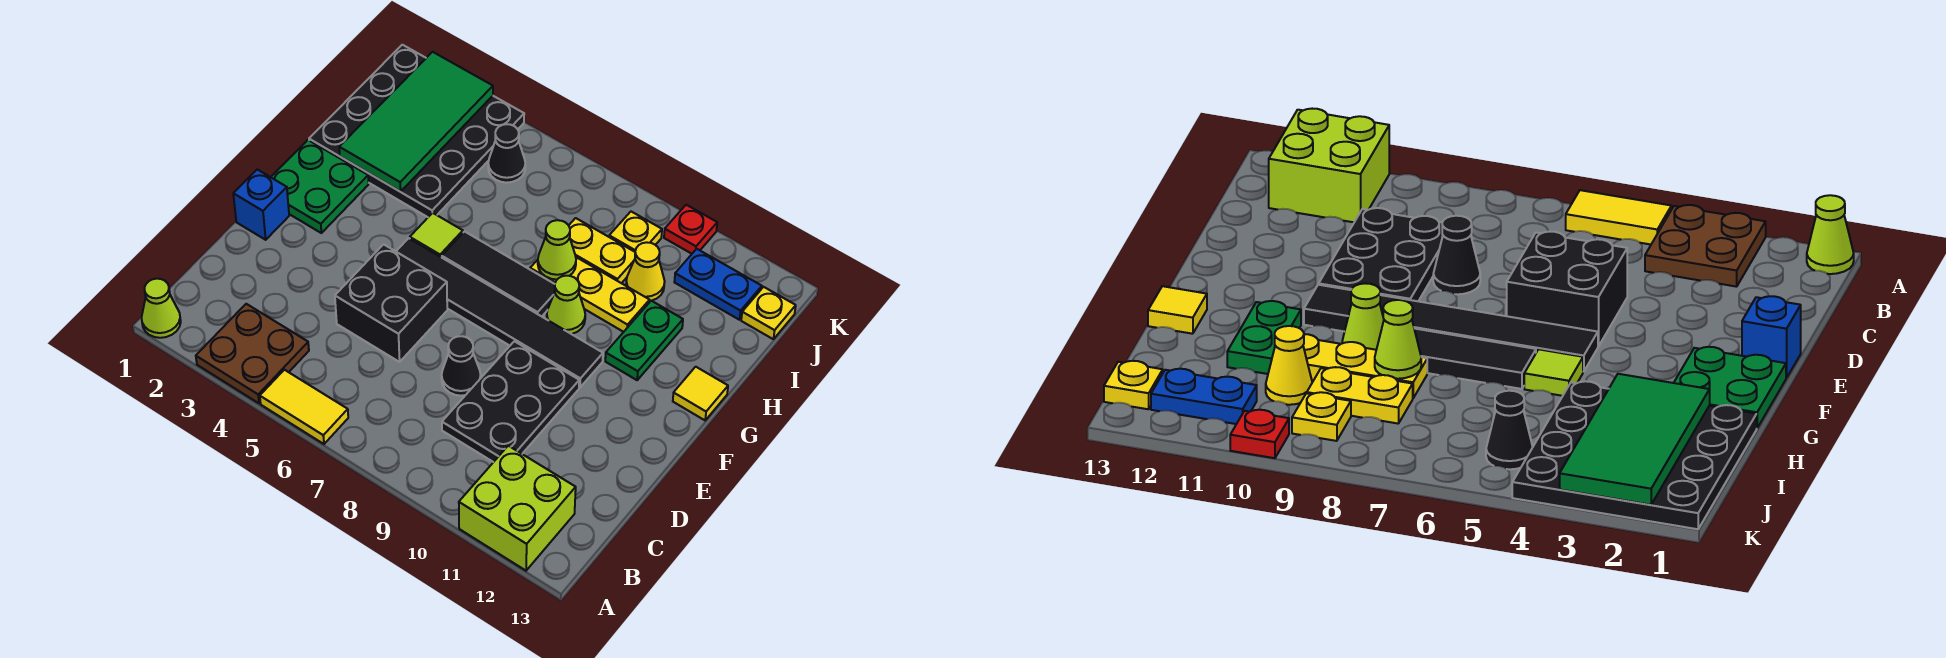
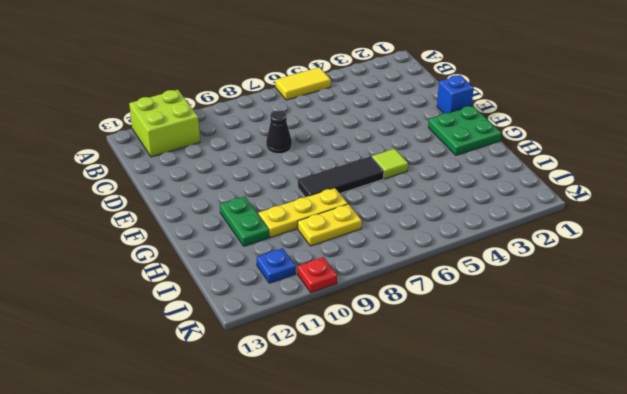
blue 1x1 plate [257,248,296,283] -> blue 1x2 plate [674,249,762,320]
none -> lime 1x1 cone [142,279,181,338]
none -> brown 2x2 plate [196,304,309,403]
none -> black 2x3 plate [442,341,579,462]

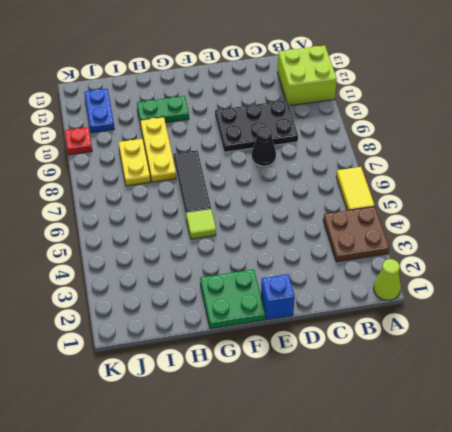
none -> black 2x2 brick [335,244,447,362]
none -> black 1x6 tile [396,238,603,387]
none -> lime 1x1 cone [547,276,585,334]

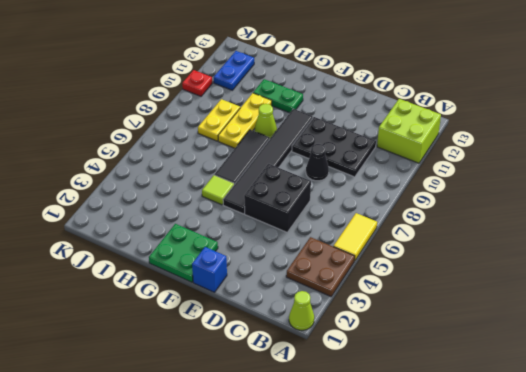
none -> yellow 1x1 tile [673,367,728,420]
none -> black 4x4 plate [309,45,524,217]
none -> yellow 1x1 cone [626,242,665,301]

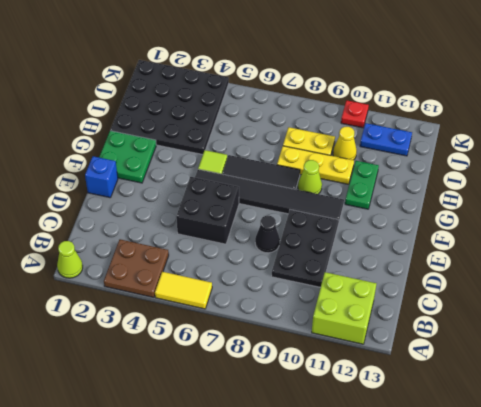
none -> yellow 1x1 tile [673,367,728,420]
none -> black 1x1 cone [488,124,525,183]
none -> yellow 1x1 plate [609,212,662,252]

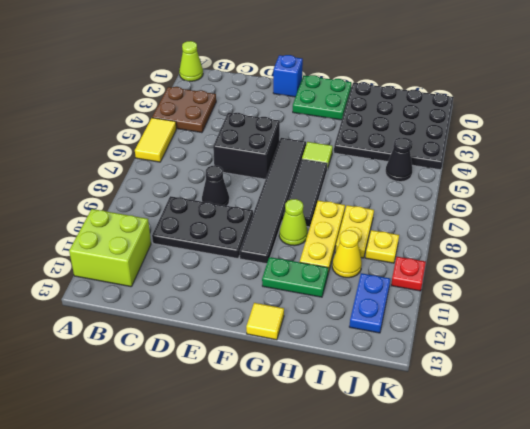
none -> yellow 1x1 plate [741,287,796,339]
none -> green 2x4 tile [339,52,493,192]
none -> lime 1x1 cone [538,220,576,280]

